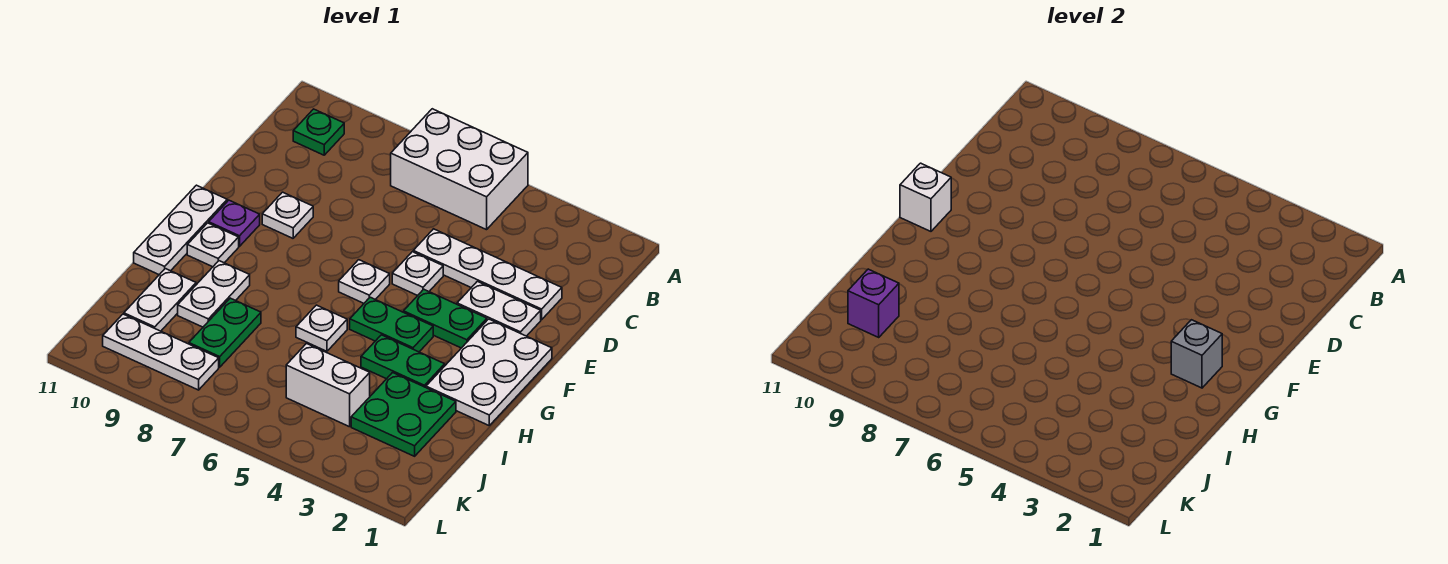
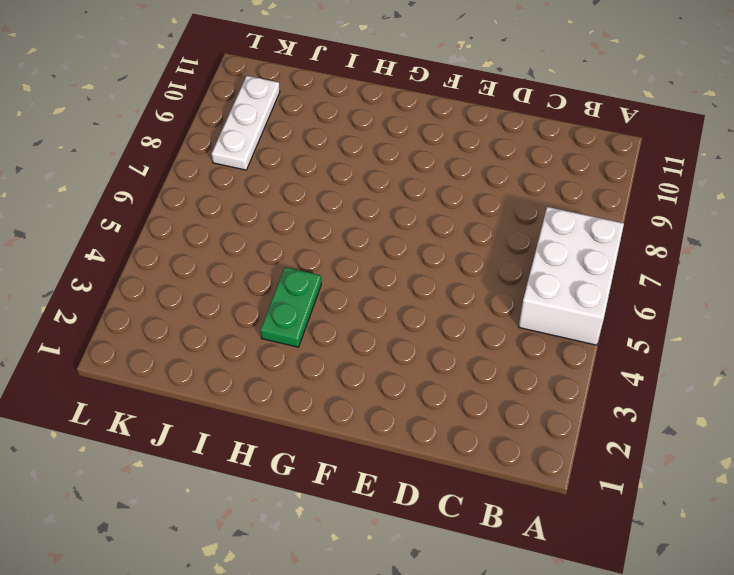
none -> green 1x1 plate [293,109,344,155]
none -> white 1x4 plate [413,229,562,320]
none -> white 1x2 plate [457,281,541,336]

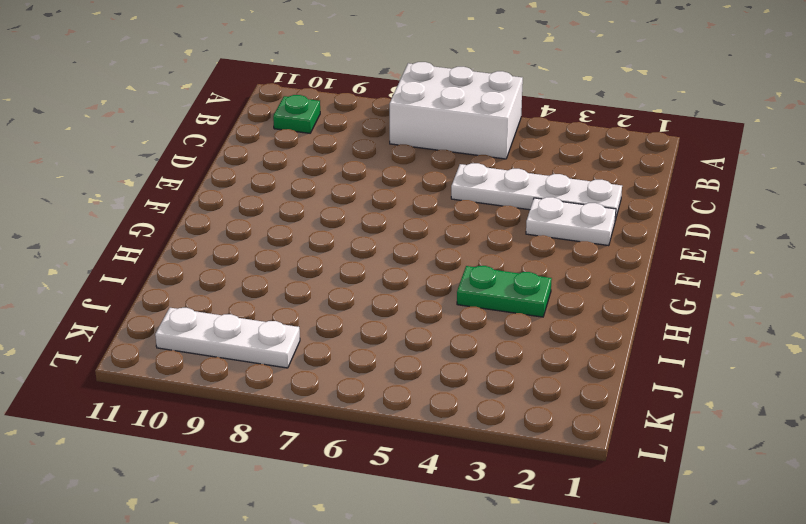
none -> white 1x1 plate [392,252,443,296]
none -> white 1x1 plate [262,192,313,238]
none -> white 2x3 plate [426,319,552,425]

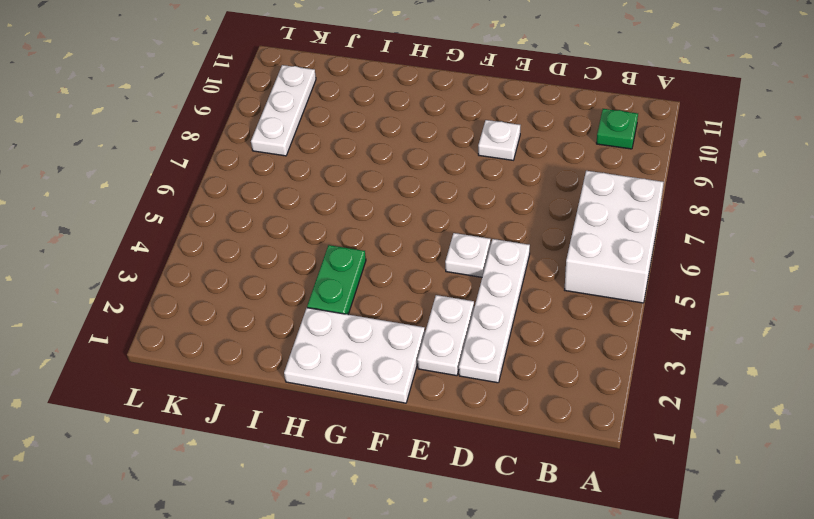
none -> green 1x2 plate [403,289,487,348]
none -> white 1x1 plate [339,260,390,303]
none -> purple 1x1 plate [209,200,260,246]

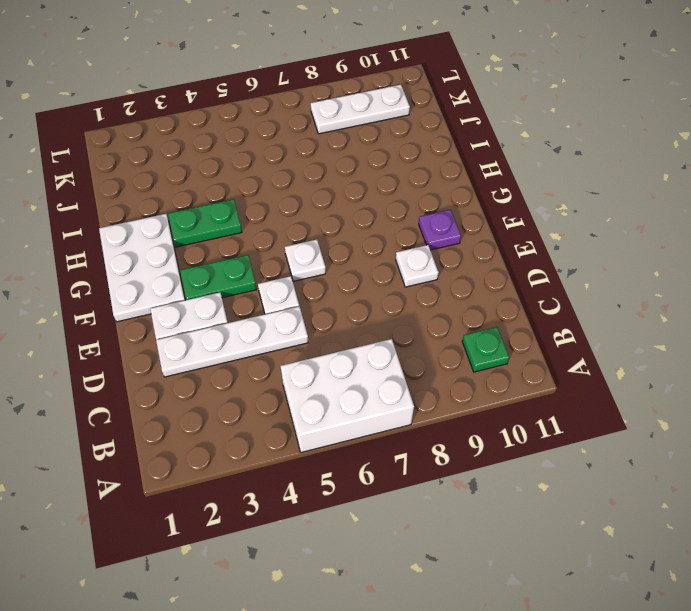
none -> white 1x3 plate [134,185,227,275]
none -> green 1x2 plate [350,297,433,352]
none -> white 1x1 plate [187,223,239,267]

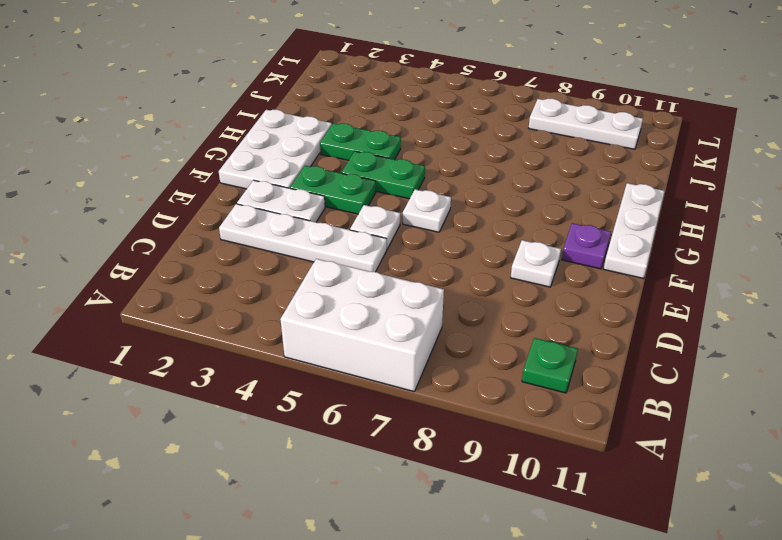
none -> white 1x1 plate [187,223,239,267]
none -> white 1x1 plate [296,305,347,351]
none -> white 1x2 plate [178,261,250,327]

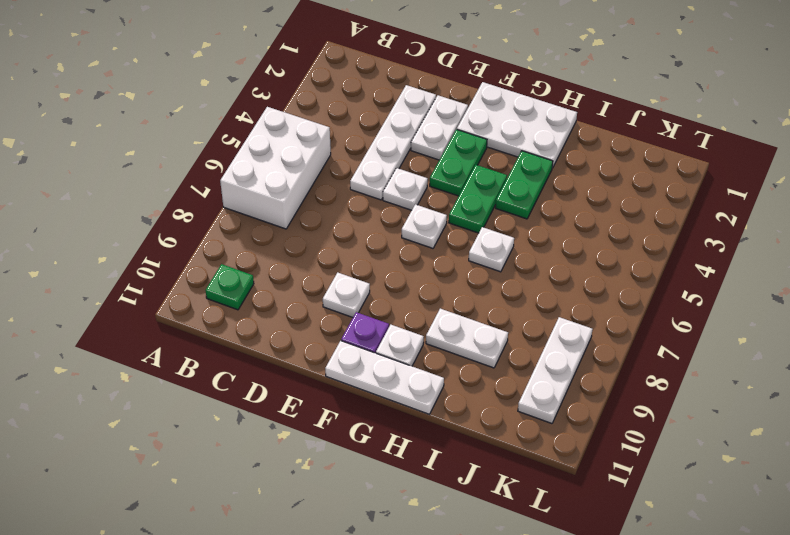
none -> green 2x2 plate [351,373,456,456]
none -> green 1x2 plate [189,298,261,367]
none -> white 1x2 plate [124,269,196,331]

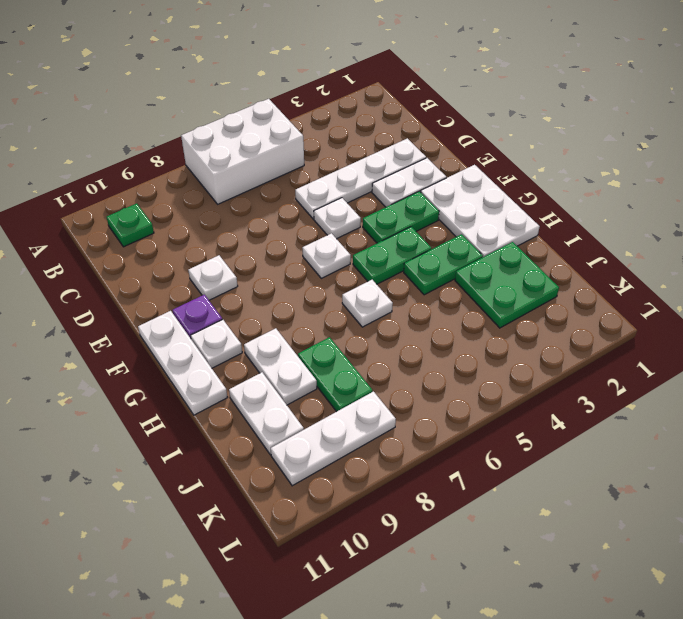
none -> white 1x2 brick [286,344,370,427]
none -> white 1x1 brick [900,163,951,231]
none -> grey 1x1 brick [1171,320,1222,388]

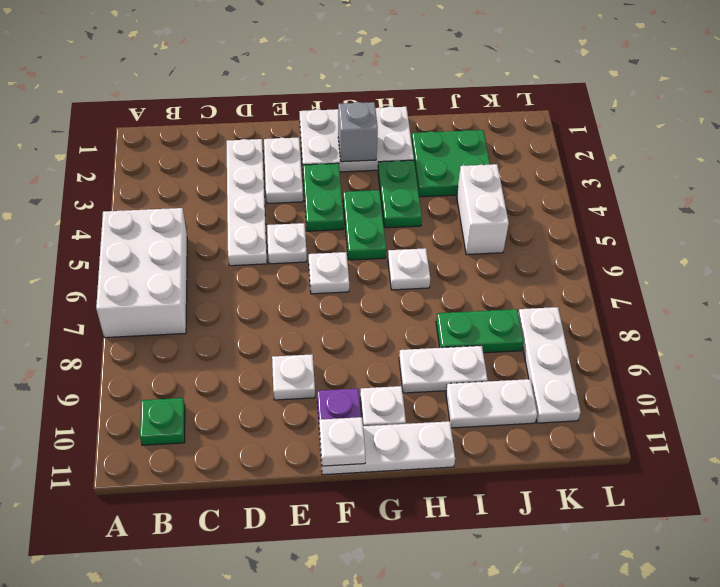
white 1x1 plate [319,417,366,466] -> white 1x1 brick [900,163,951,231]
none -> purple 1x1 brick [848,269,899,337]

